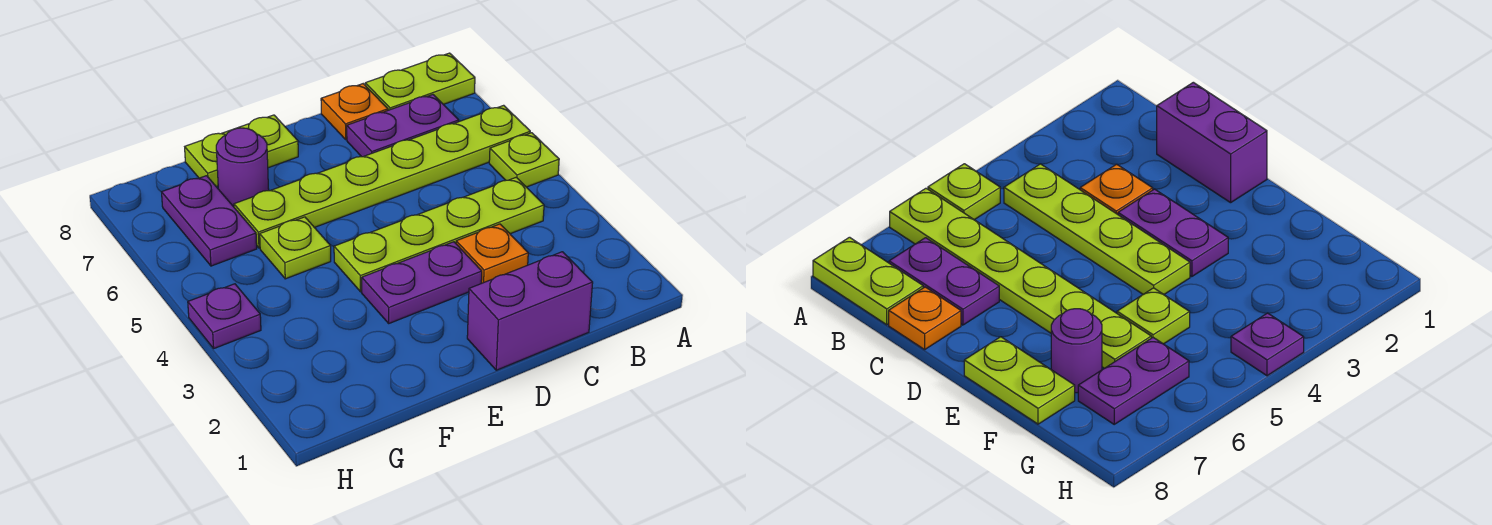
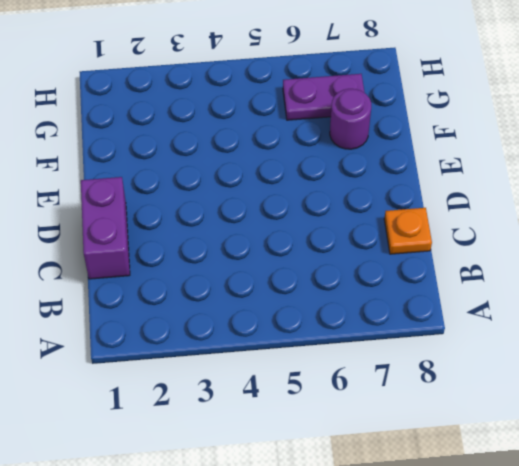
none -> lime 1x1 plate [489,133,559,187]
none -> lime 1x6 plate [234,105,530,248]
none -> lime 1x2 plate [365,53,475,110]

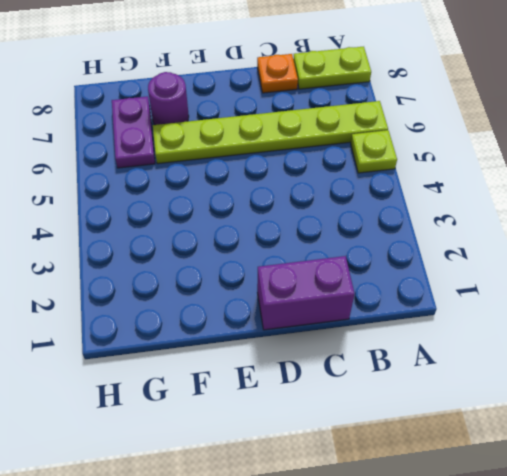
none -> lime 1x4 plate [334,177,544,292]
none -> purple 1x2 plate [347,95,459,157]
none -> orange 1x1 plate [456,224,528,283]

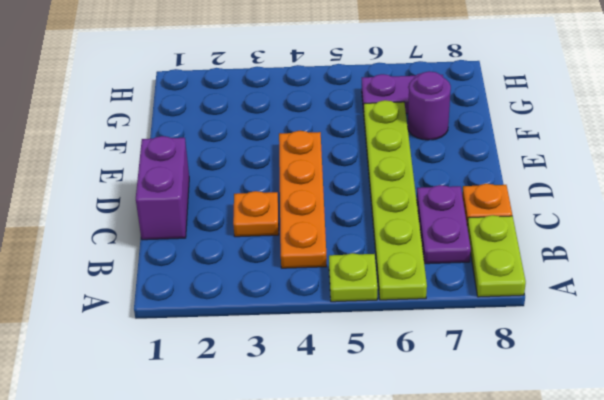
orange 1x4 plate [279,131,327,268] -> lime 1x4 plate [334,177,544,292]
none -> purple 1x2 plate [362,242,482,323]
none -> lime 1x2 plate [185,115,298,186]
none -> lime 1x1 plate [260,217,331,279]

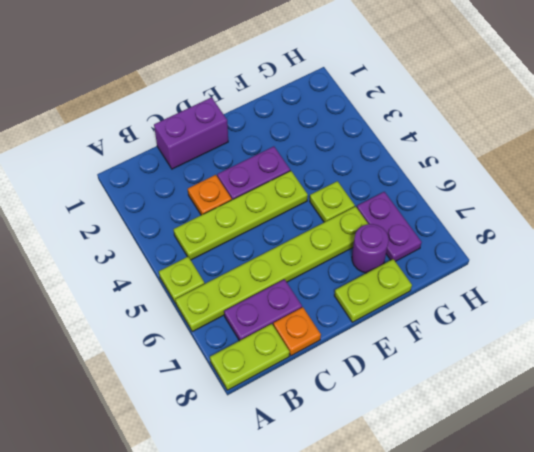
none -> purple 1x1 plate [188,284,261,348]

